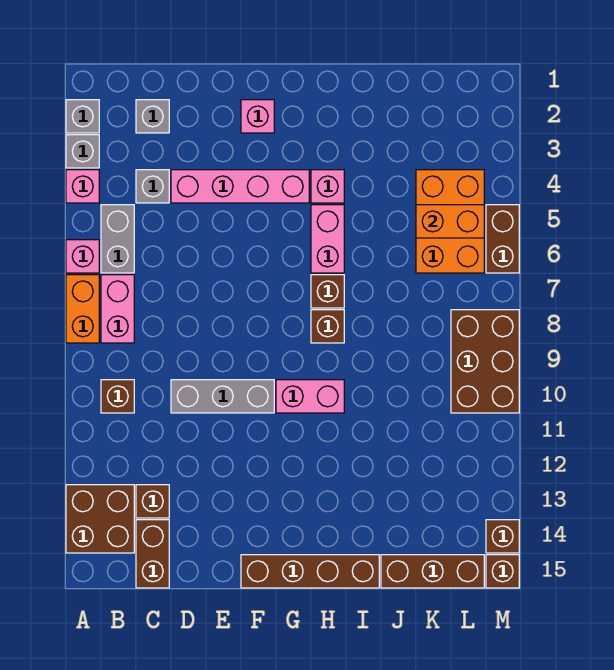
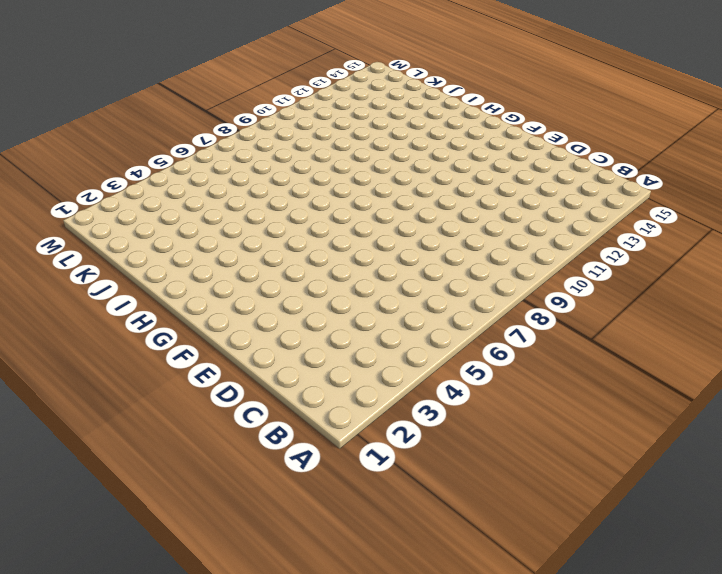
none -> grey 1x1 brick [66,100,99,133]
none -> grey 1x1 brick [66,135,99,168]
none -> pink 1x1 brick [66,170,99,203]

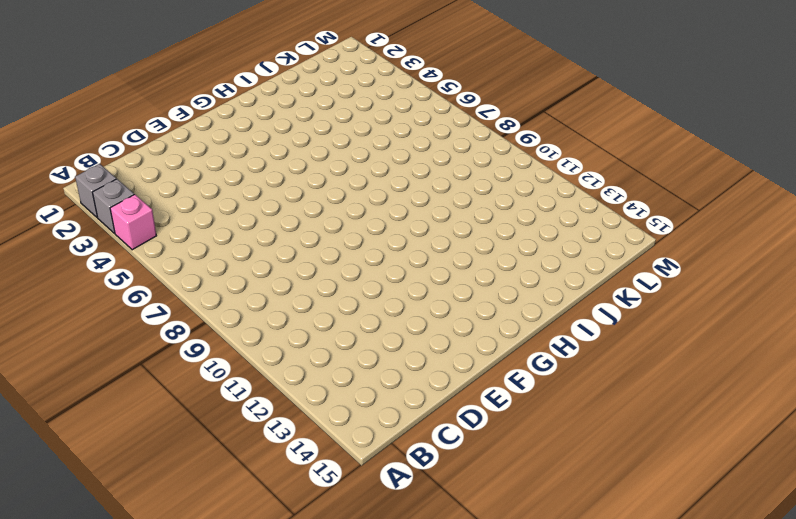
none -> pink 1x1 brick [66,240,99,273]
none -> orange 1x2 brick [66,275,99,343]
none -> brown 2x2 brick [66,485,134,553]

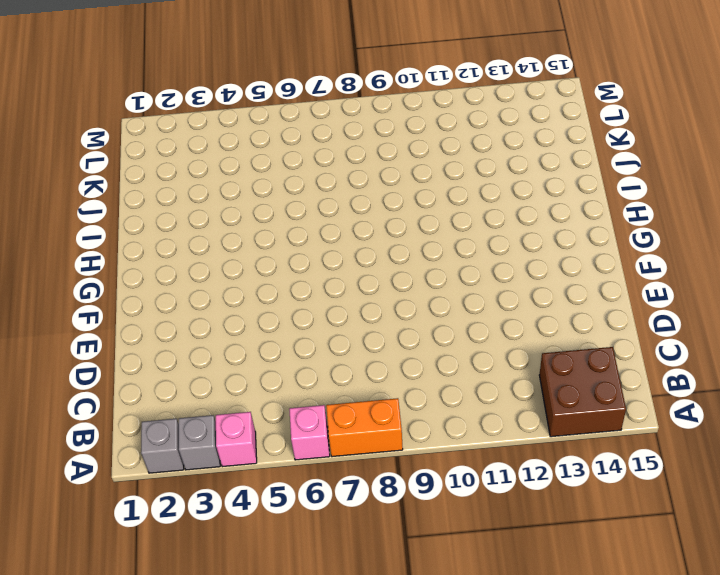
none -> grey 1x2 brick [101,205,134,273]
none -> pink 1x2 brick [101,275,134,343]
none -> brown 1x1 brick [101,380,134,413]

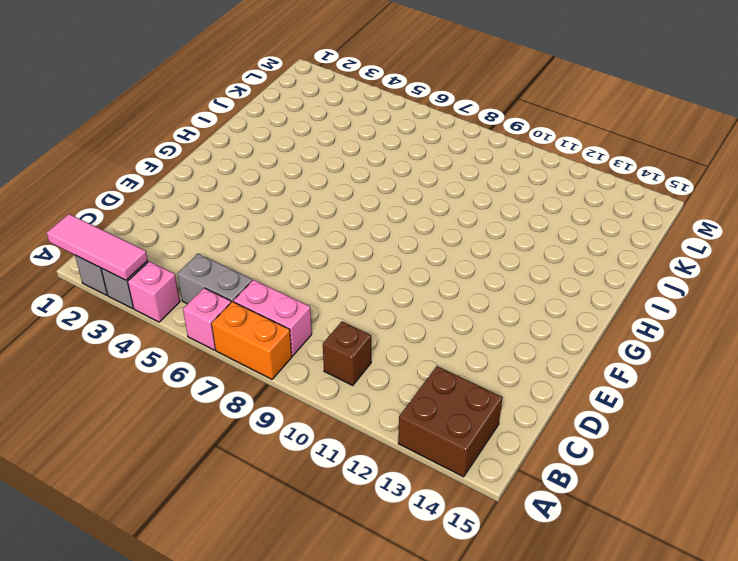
pink 1x3 tile [47,214,148,280] -> none
none -> grey 1x1 brick [136,100,169,133]
none -> grey 1x1 brick [136,170,169,203]
none -> brown 1x1 brick [136,485,169,518]

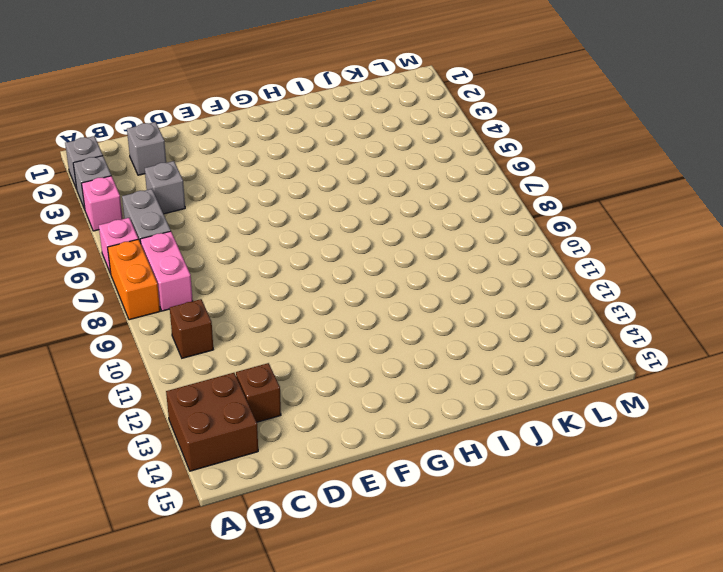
none -> brown 1x2 brick [136,520,169,588]
none -> pink 1x4 brick [171,170,309,203]
none -> grey 1x3 brick [171,380,274,413]

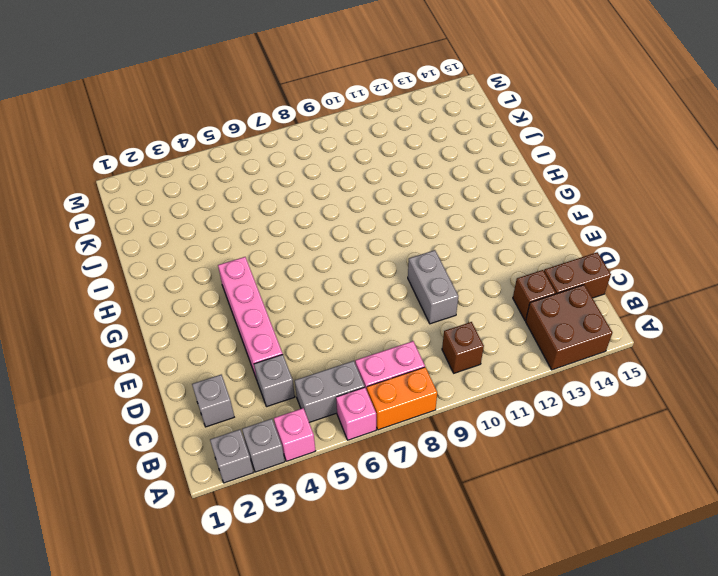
grey 1x2 brick [408,250,458,324] -> grey 1x3 brick [171,380,274,413]
none -> pink 1x1 brick [241,100,274,133]
none -> brown 1x4 brick [241,555,379,588]
none -> pink 1x2 brick [276,380,344,413]

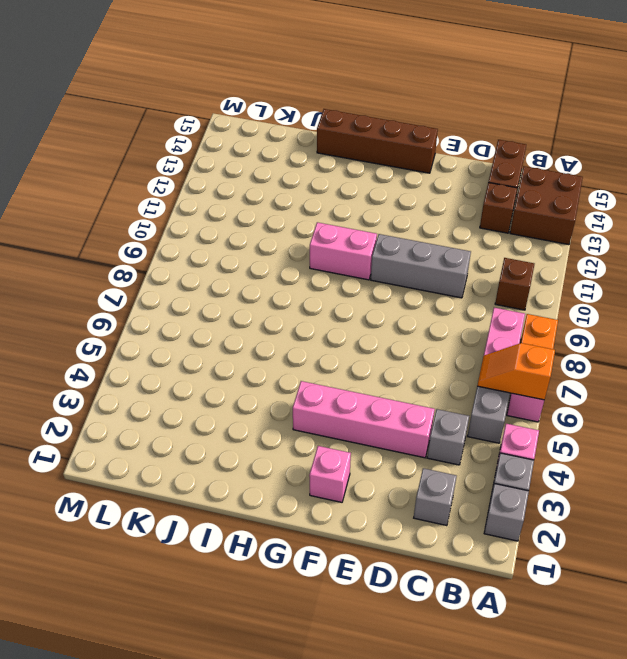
orange 1x2 slope [477,343,555,400] -> none
none -> pink 1x1 brick [311,170,344,203]
none -> pink 1x2 brick [311,205,344,273]
none -> brown 1x1 brick [311,275,344,308]

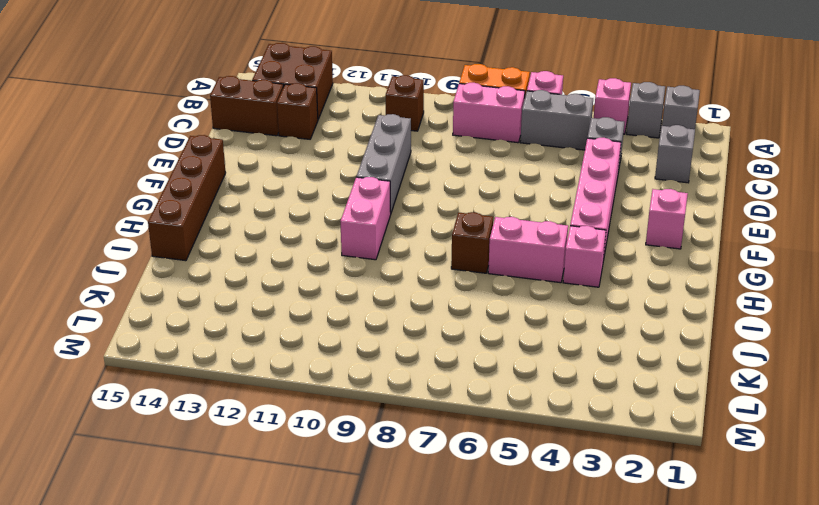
none -> brown 1x1 brick [311,310,344,343]
none -> brown 1x3 brick [381,555,484,588]
none -> orange 2x3 brick [416,170,484,273]

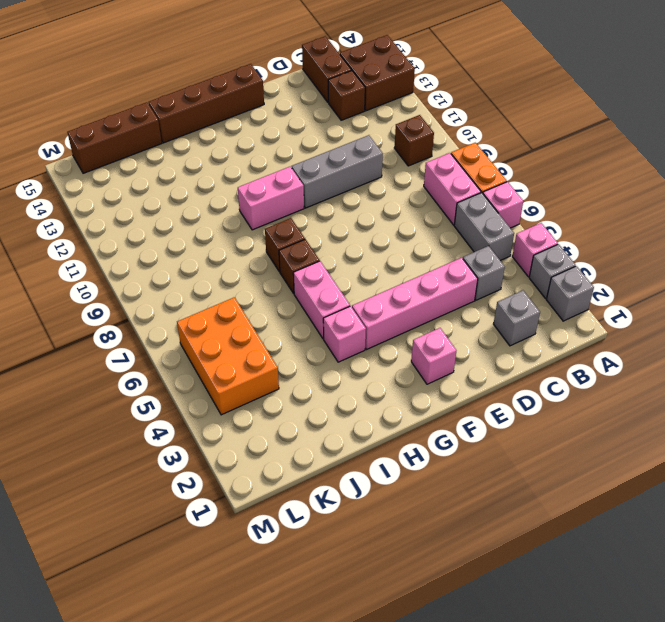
none -> brown 2x3 brick [451,310,519,413]
none -> brown 1x2 brick [486,205,519,273]
none -> brown 1x1 brick [486,520,519,553]

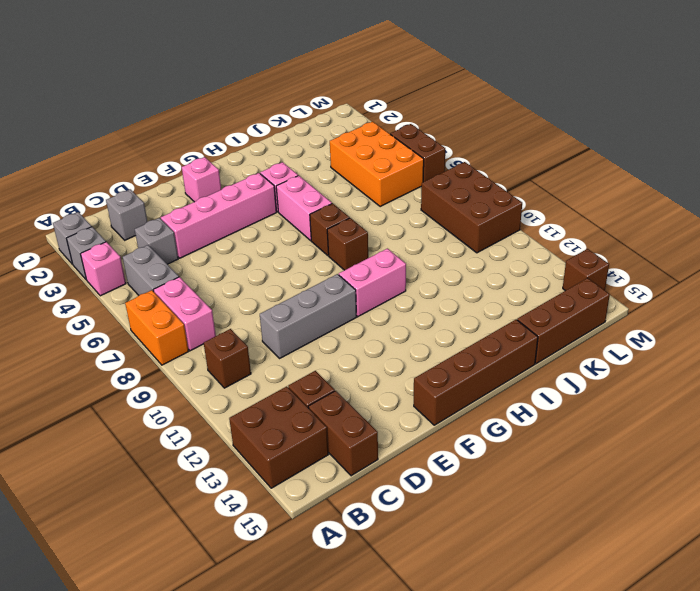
none -> pink 1x1 brick [66,240,99,273]
none -> brown 1x1 brick [486,555,519,588]
none -> orange 1x2 brick [416,205,484,238]

